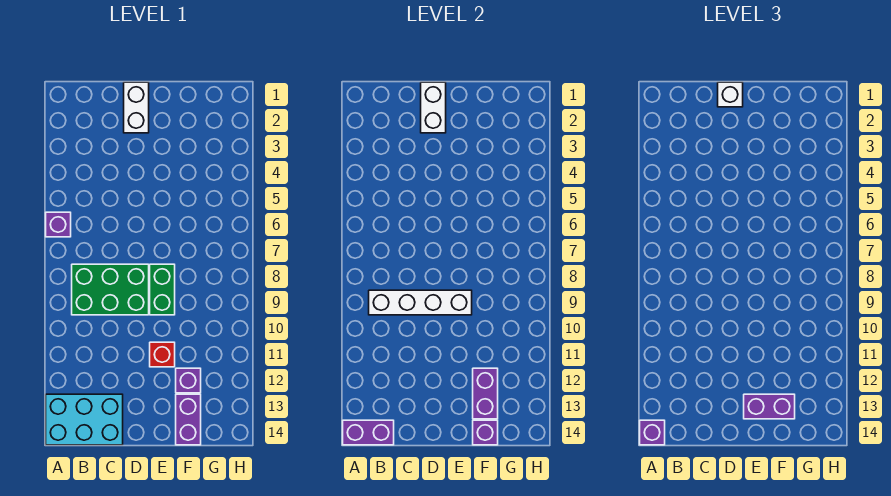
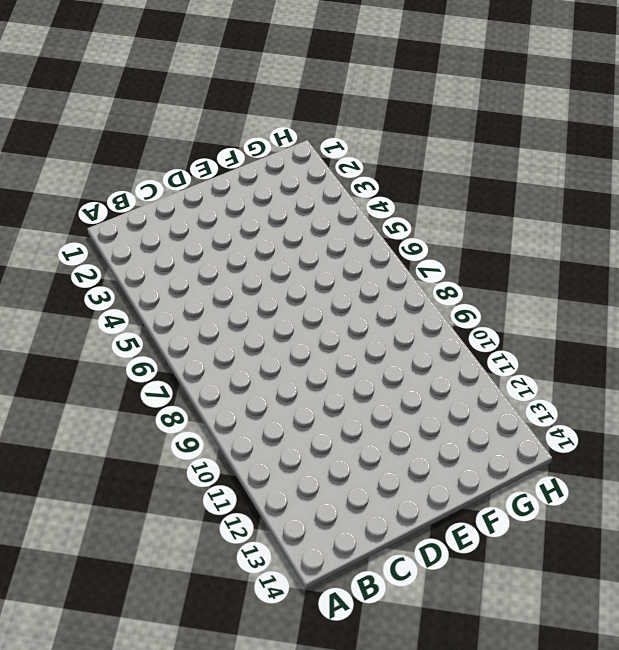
none -> purple 1x1 brick [46,212,71,237]
none -> cyan 2x3 brick [46,394,123,445]
none -> green 2x3 brick [72,264,149,315]

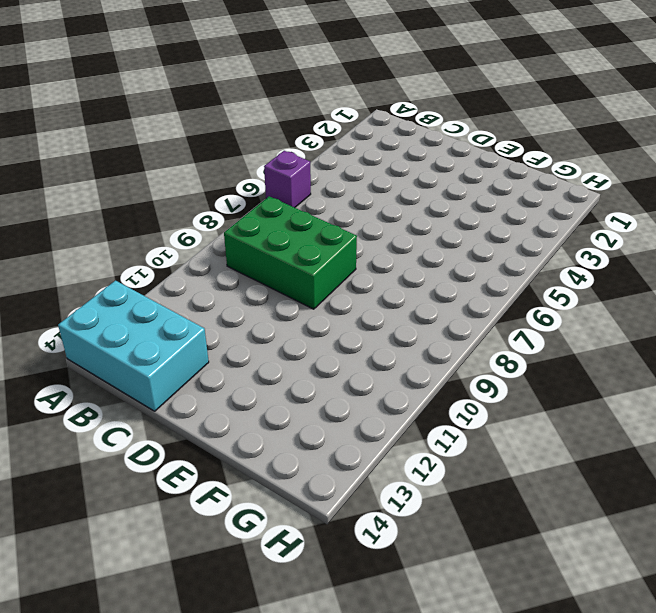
none -> white 1x2 brick [124,82,149,133]
none -> green 1x2 brick [150,264,175,315]
none -> red 1x1 brick [150,342,175,367]

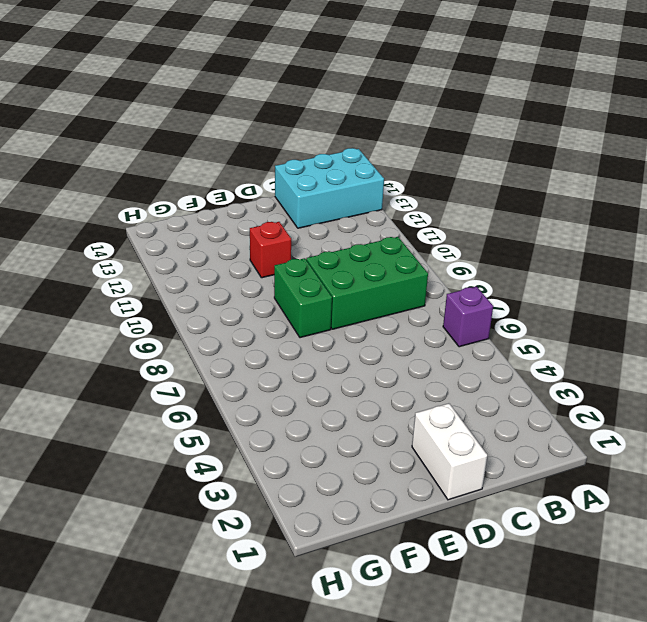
none -> purple 1x1 brick [176,368,201,393]
none -> purple 1x2 brick [176,394,201,445]
none -> purple 1x2 brick [343,420,394,445]

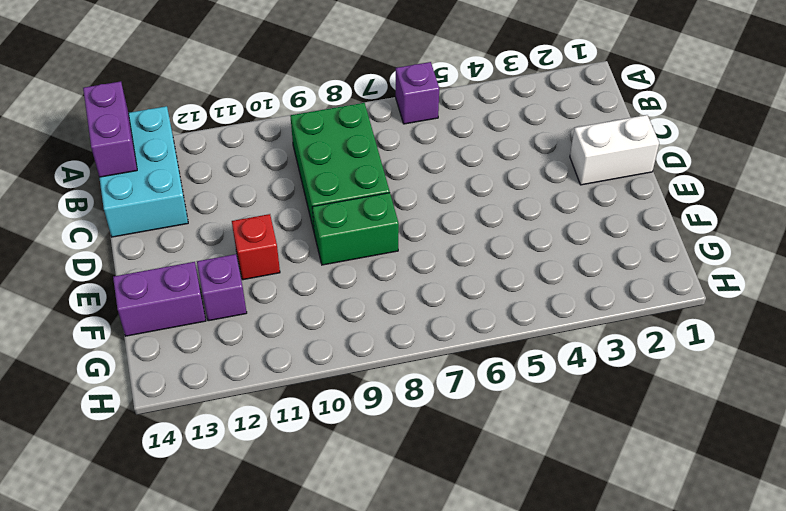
none -> white 1x4 brick [369,290,472,315]
none -> white 1x2 brick [421,82,446,133]
none -> purple 1x2 brick [473,368,498,419]

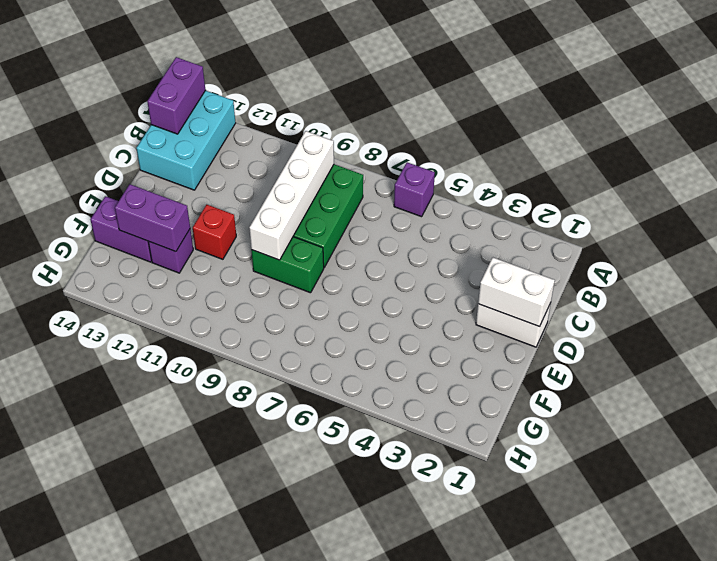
none -> purple 1x1 brick [473,420,498,445]
none -> purple 1x1 brick [640,420,665,445]
none -> white 1x1 brick [718,82,743,107]

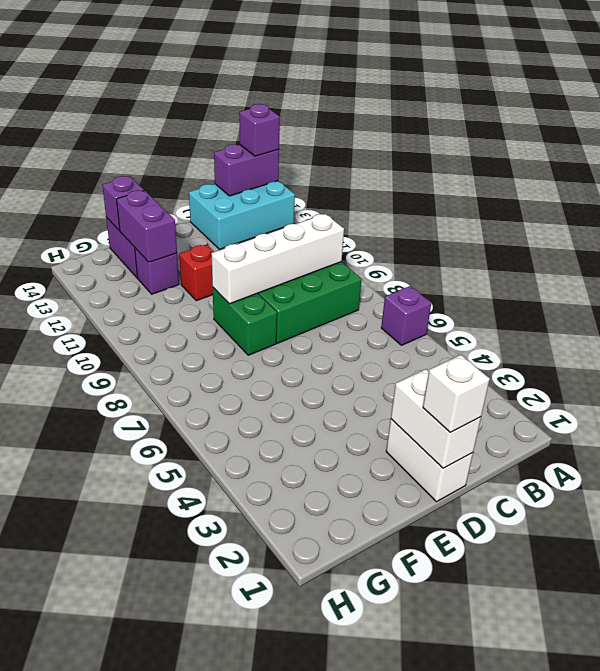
none -> purple 1x2 brick [744,394,795,419]

